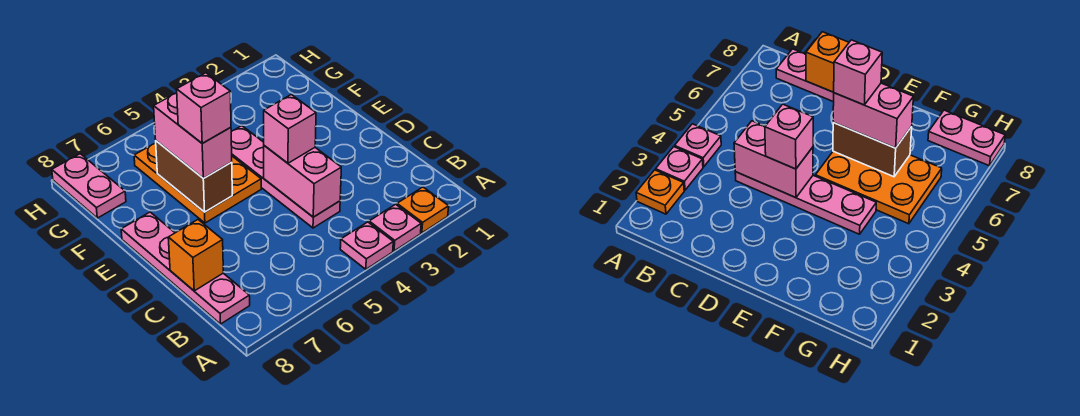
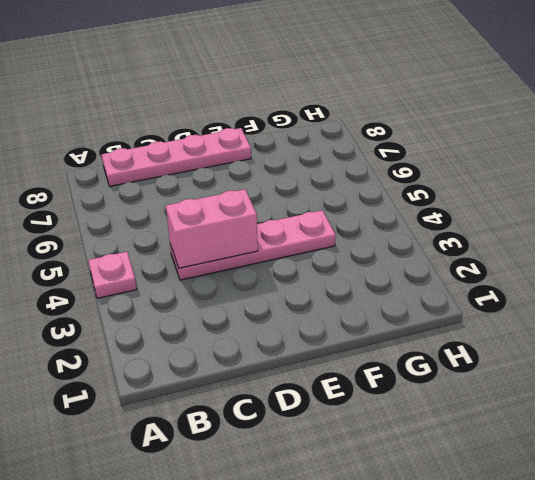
none -> orange 1x1 plate [397,187,449,233]
none -> pink 1x1 plate [369,204,421,251]
none -> orange 2x3 plate [134,143,261,223]

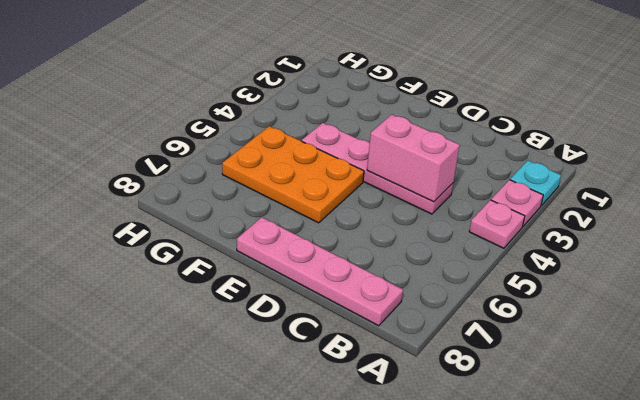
cyan 1x1 plate [510,160,561,206] -> orange 1x1 plate [397,187,449,233]
none -> pink 1x2 plate [52,154,126,218]
none -> orange 1x1 brick [168,220,223,291]
none -> brown 1x2 brick [156,141,232,212]

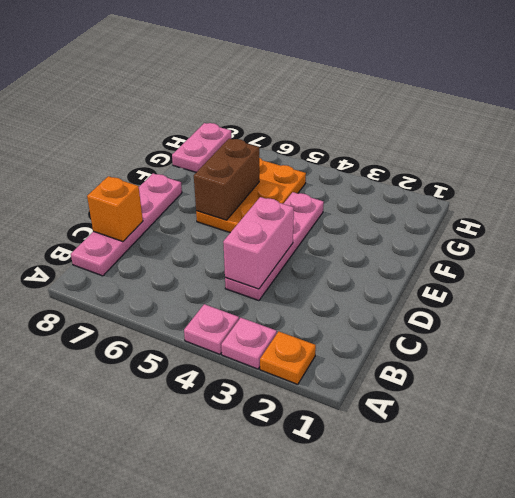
none -> pink 1x1 brick [264,95,316,163]
none -> pink 1x2 brick [154,93,232,178]
none -> pink 1x1 brick [177,73,231,143]

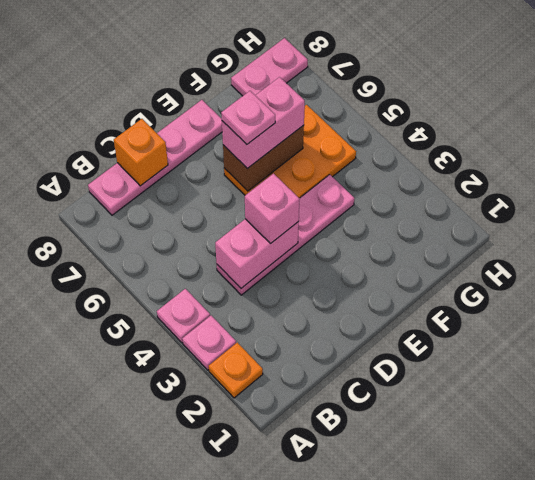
pink 1x1 plate [221,91,275,144] -> pink 1x1 brick [177,73,231,143]

